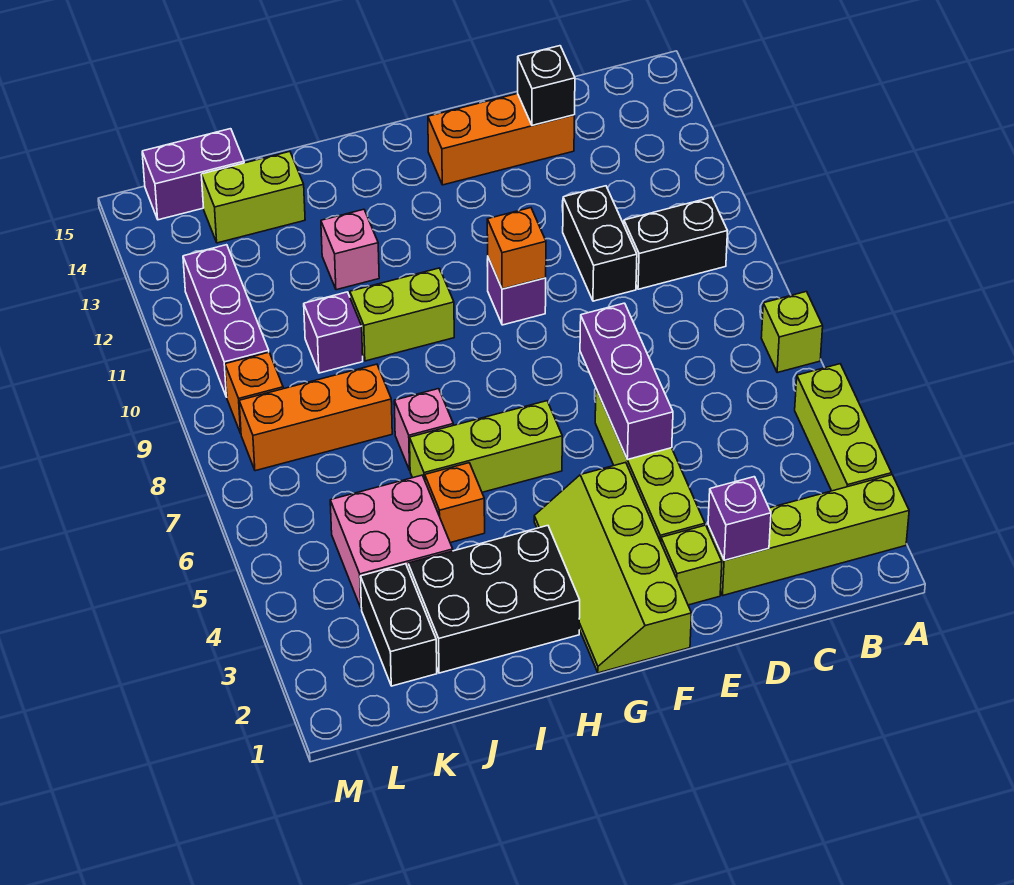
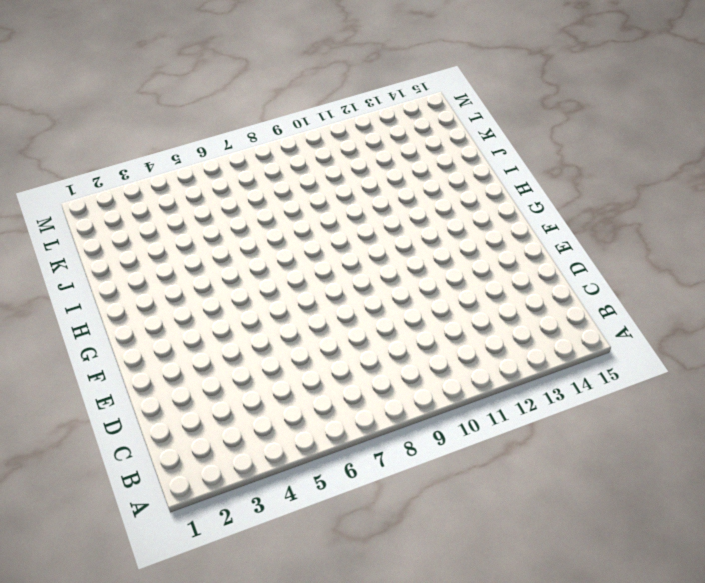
none -> lime 1x4 brick [708,475,909,595]
none -> lime 1x3 brick [795,364,892,491]
none -> lime 1x1 brick [761,291,823,373]

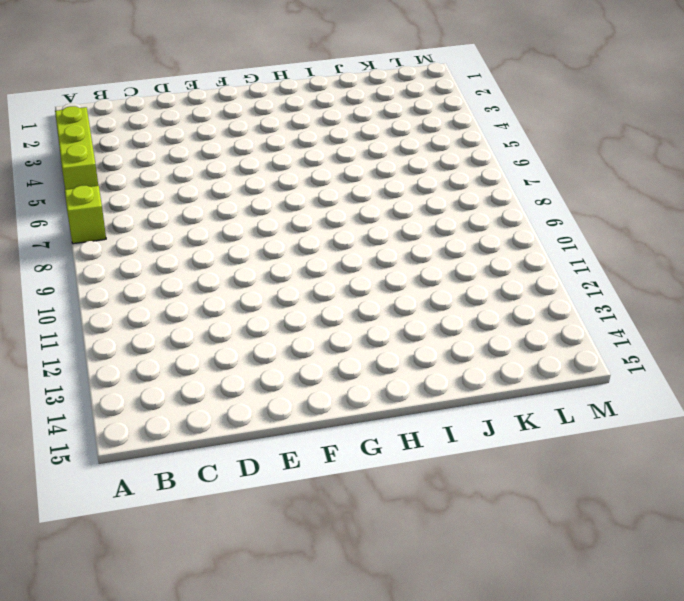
none -> lime 1x4 brick [708,475,909,595]
none -> black 1x2 brick [624,197,728,289]
none -> black 1x2 brick [563,186,637,301]

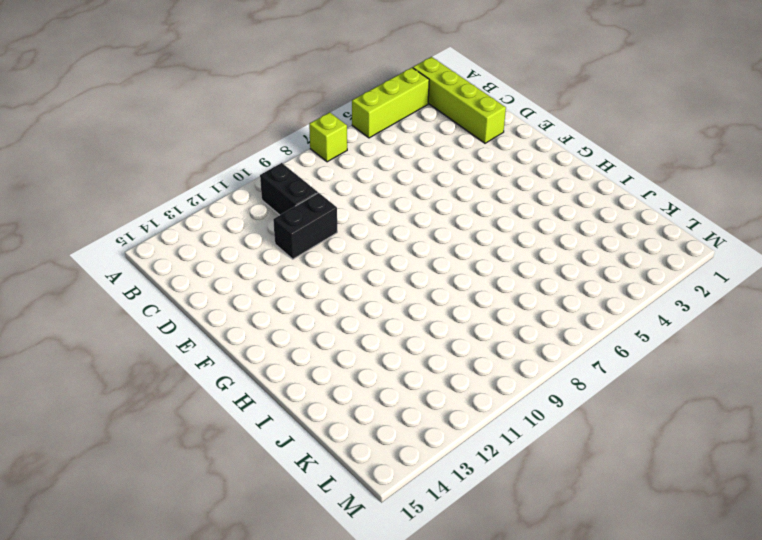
none -> orange 1x3 brick [428,93,574,185]
none -> lime 1x1 brick [661,525,722,605]
none -> lime 1x4 brick [595,389,705,542]

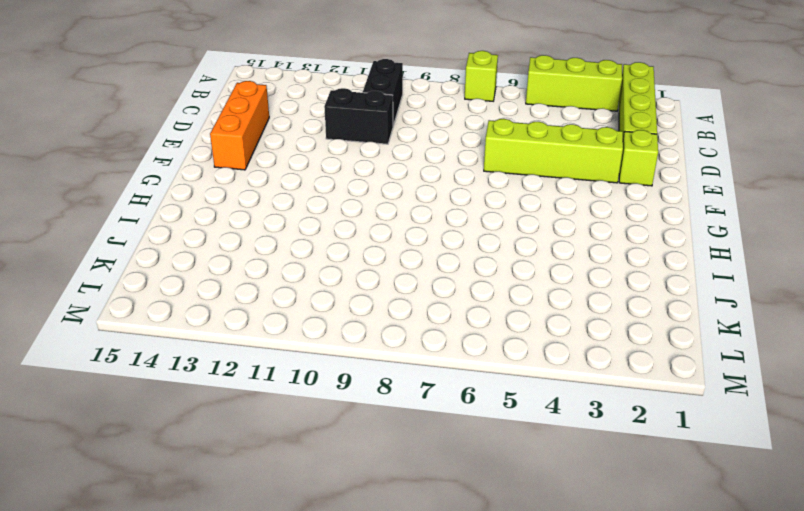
none -> lime 2x4 slope [534,462,691,673]
none -> purple 1x1 brick [488,258,546,325]
none -> lime 1x3 brick [410,401,562,492]

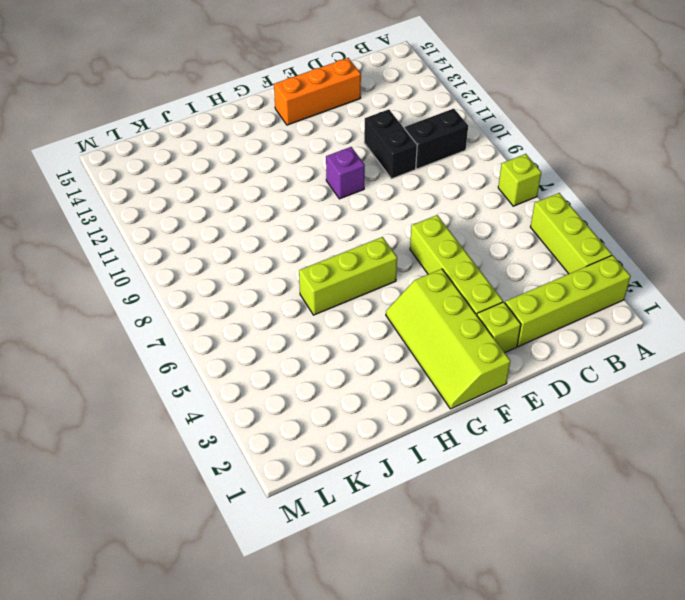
none -> black 2x3 brick [408,526,580,673]
none -> lime 1x2 brick [350,268,454,361]
none -> orange 1x1 brick [425,463,485,543]

